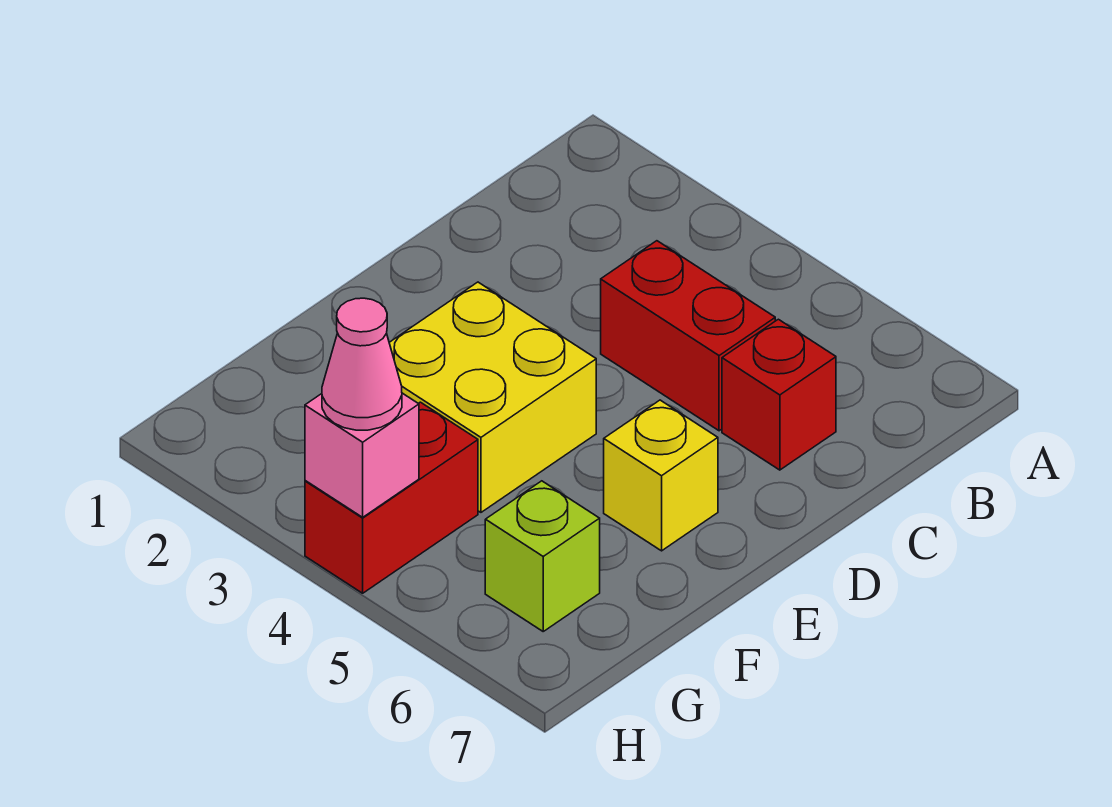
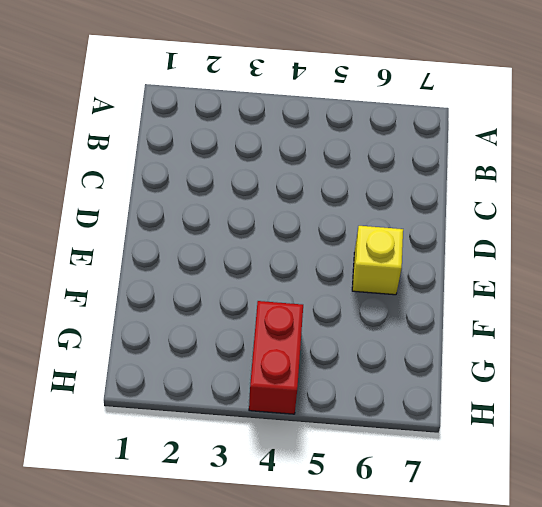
none -> red 1x2 brick [601,241,775,431]
none -> red 1x1 brick [722,319,836,470]

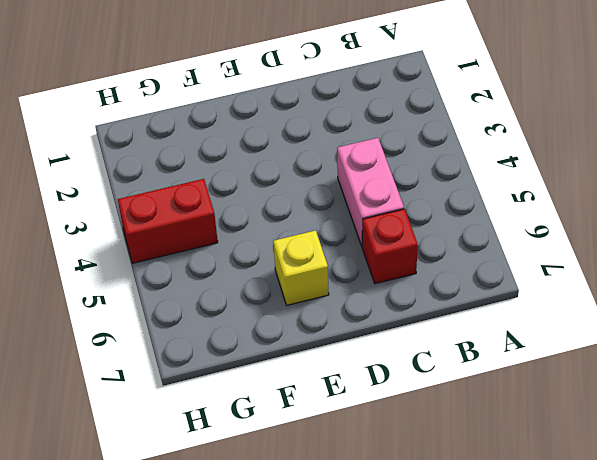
pink 1x2 brick [337,138,404,246] -> red 1x2 brick [601,241,775,431]
none -> yellow 2x2 brick [389,282,596,512]
none -> lime 1x1 brick [485,481,600,631]

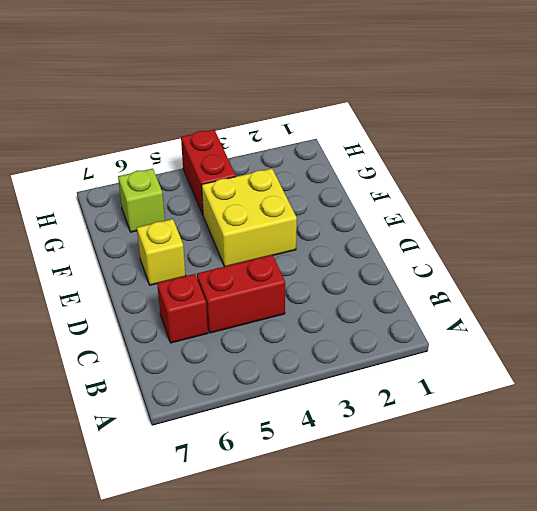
none -> pink 1x1 brick [305,393,419,517]
none -> pink 1x1 cone [322,298,402,430]

